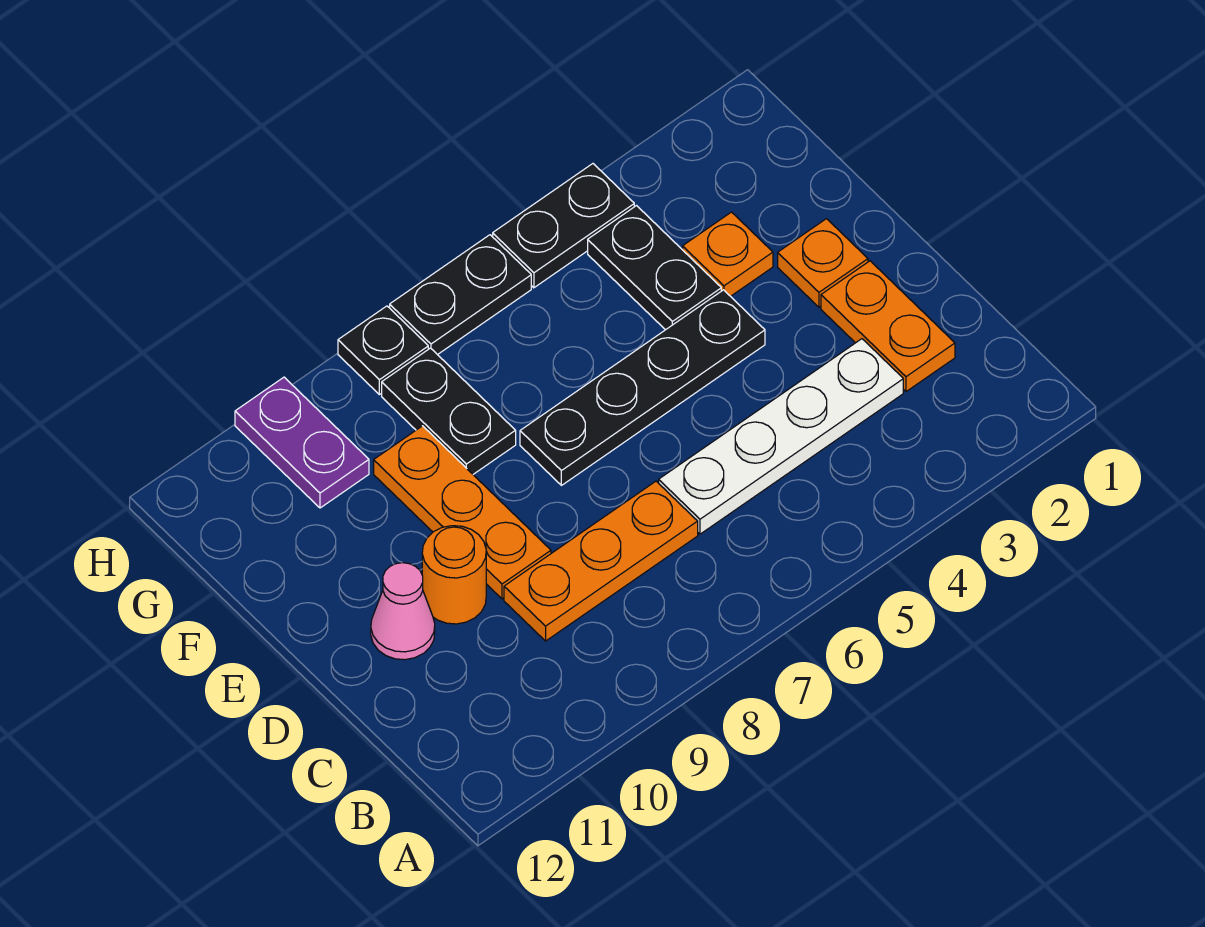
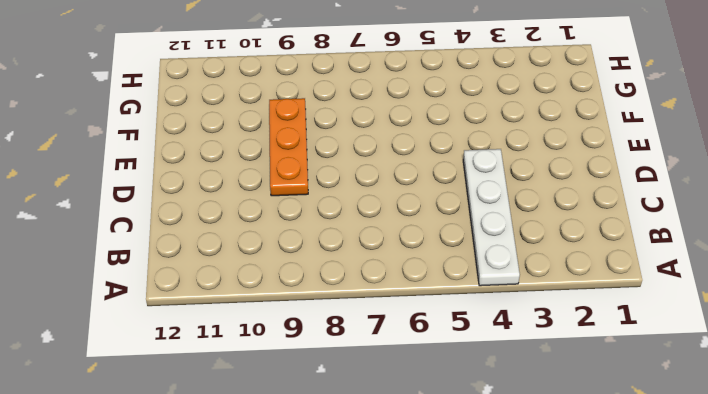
white 1x4 plate [463,149,520,286] -> white 1x4 plate turned to [659,339,903,534]
none -> orange 1x2 plate [821,261,955,392]
none -> orange 1x3 plate [504,481,698,641]
none -> orange 1x1 round brick [422,526,486,624]

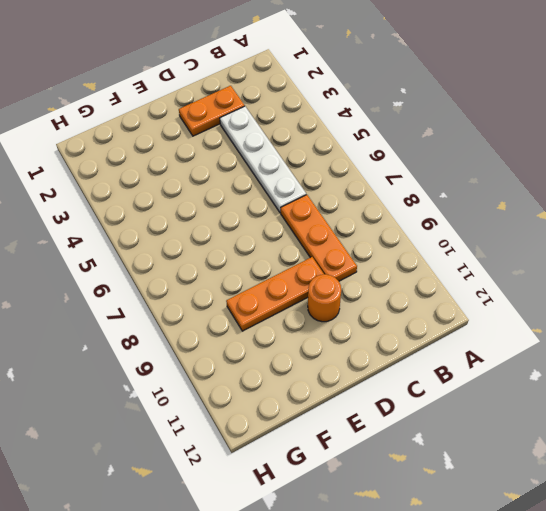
none -> pink 1x1 cone [371,563,435,660]
none -> orange 1x1 plate [778,219,868,307]
none -> black 1x4 plate [520,290,765,485]

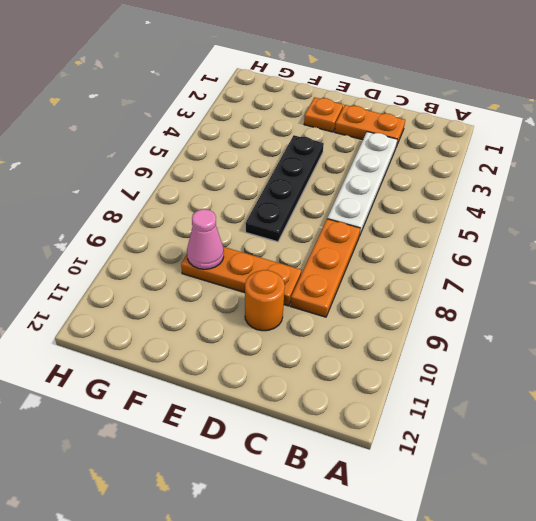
pink 1x1 cone [187,209,224,269] -> pink 1x1 cone moved to [371,563,435,660]
none -> orange 1x1 plate [683,212,773,296]
none -> black 1x2 plate [588,206,721,330]
none -> black 1x2 plate [382,348,516,474]

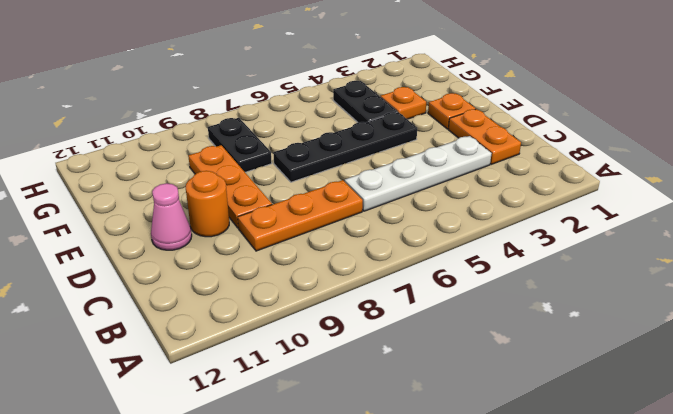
none -> purple 1x2 plate [235,377,369,508]
none -> black 1x2 plate [493,164,634,288]
none -> black 1x2 plate [390,235,531,355]

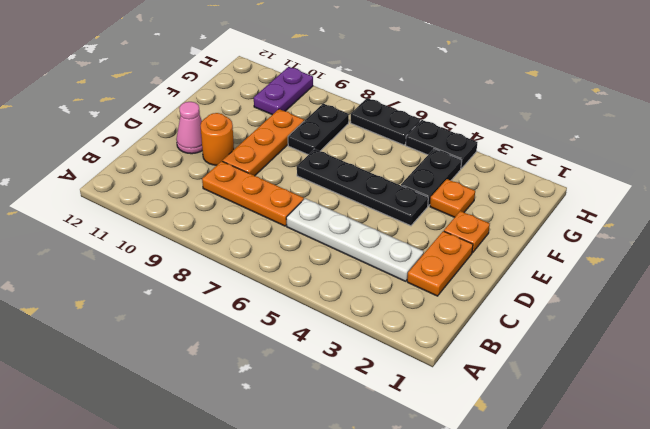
none -> black 1x1 plate [338,306,428,395]

